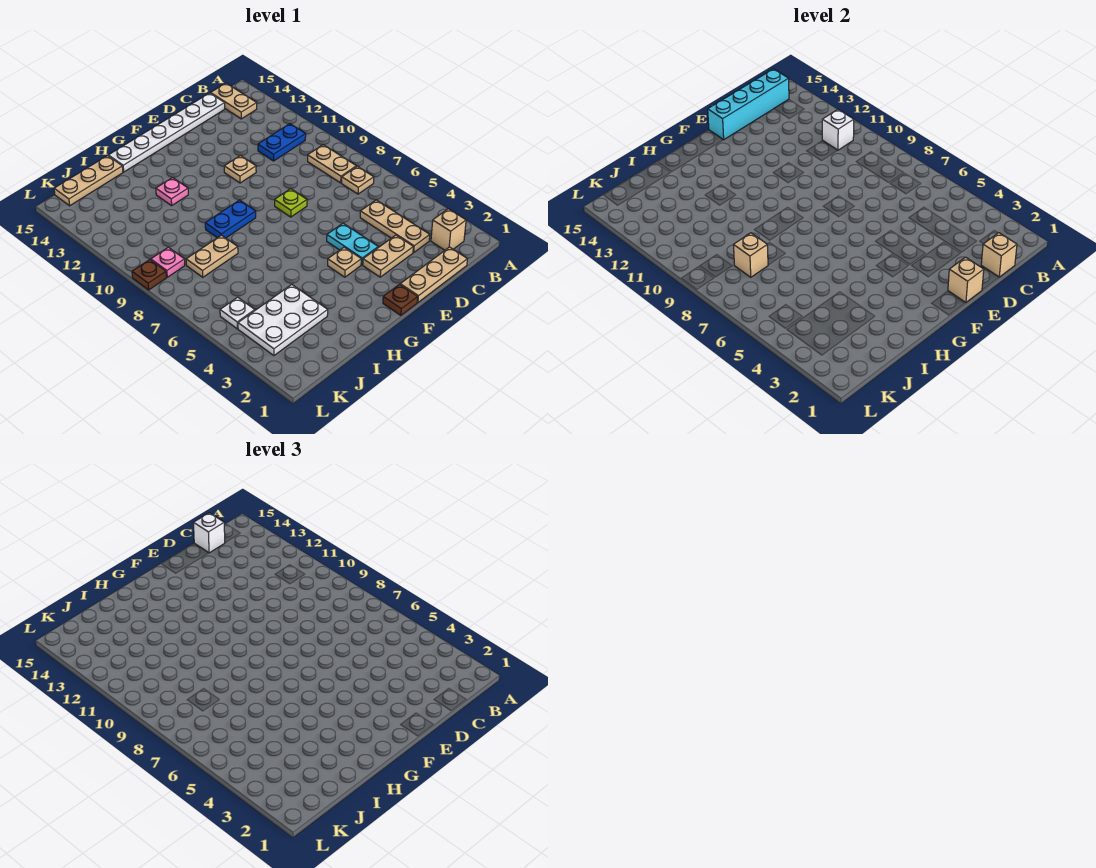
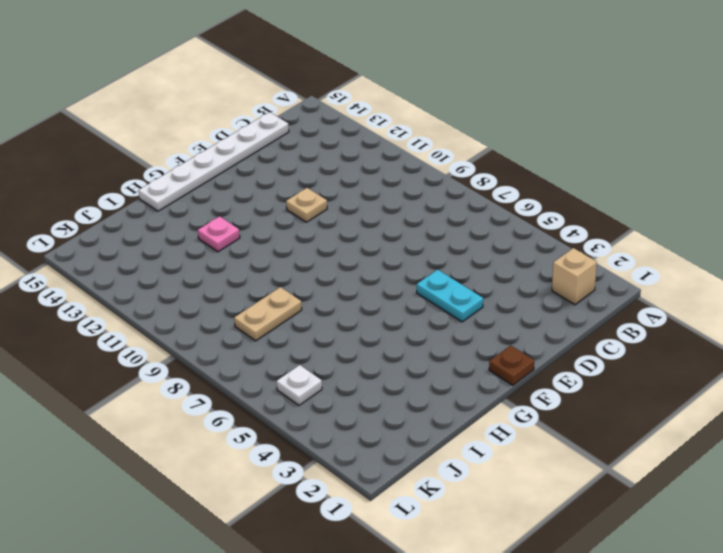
none -> tan 1x1 plate [342,166,374,194]
none -> tan 1x2 plate [308,145,356,183]
none -> blue 1x2 plate [258,124,306,161]

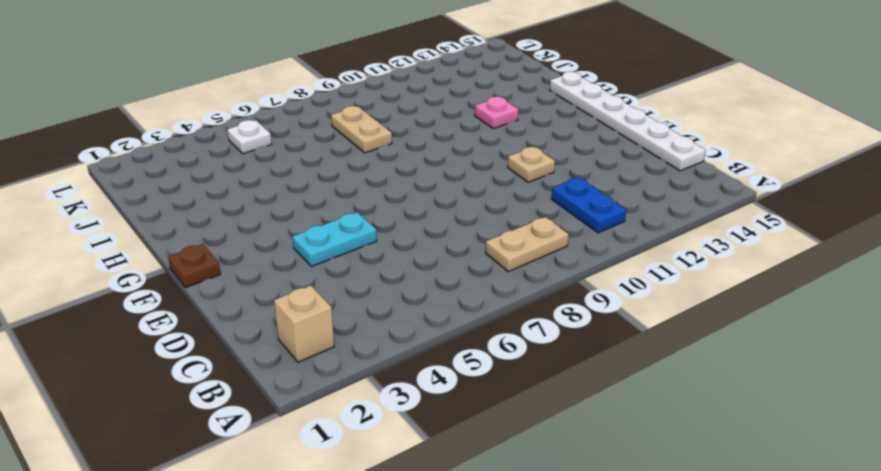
none -> tan 1x1 plate [342,166,374,194]
none -> tan 1x2 plate [211,83,257,119]
none -> tan 1x3 plate [400,247,467,302]

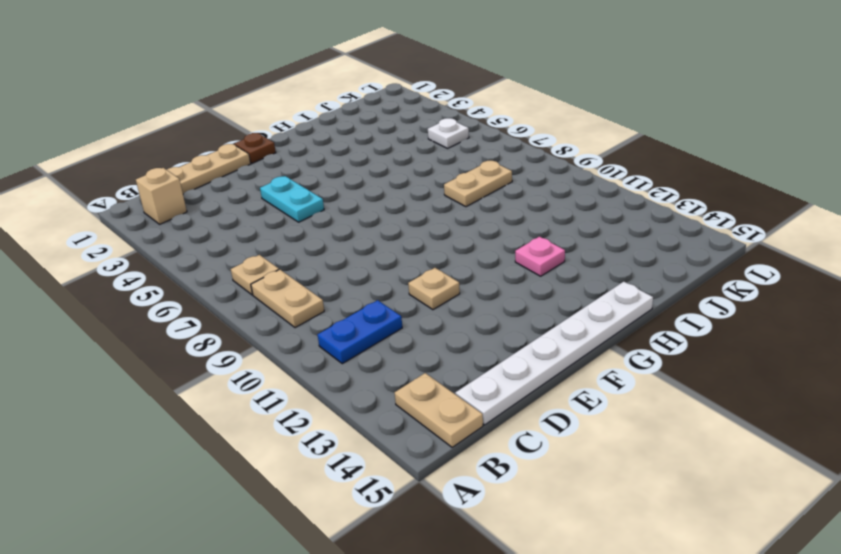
none -> tan 1x3 plate [360,200,430,252]
none -> tan 1x2 plate [363,235,413,277]
none -> lime 1x1 plate [275,189,307,217]

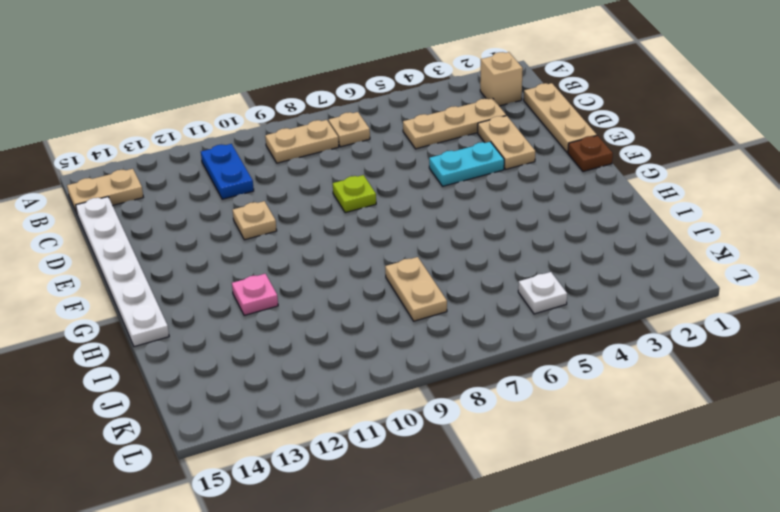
none -> tan 1x1 plate [328,247,361,277]
none -> blue 1x2 plate [205,200,256,238]
none -> white 2x3 plate [238,285,328,356]

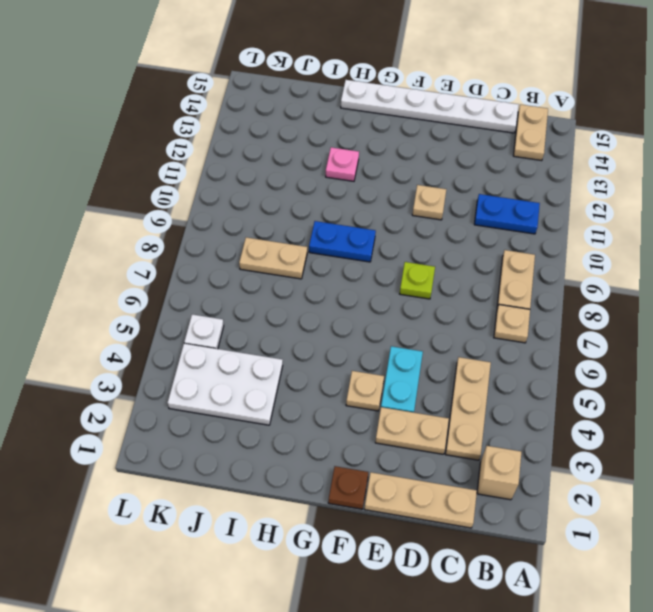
none -> tan 1x3 plate [54,156,123,206]
none -> pink 1x1 plate [151,247,185,277]
none -> brown 1x1 plate [132,260,166,290]

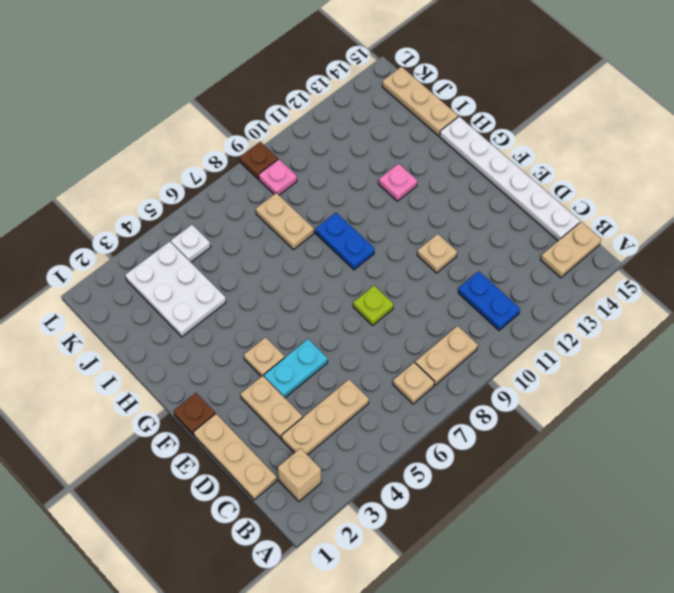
none -> white 1x1 brick [822,109,854,150]
none -> cyan 1x4 brick [708,69,789,140]
none -> tan 1x1 brick [981,233,1017,277]

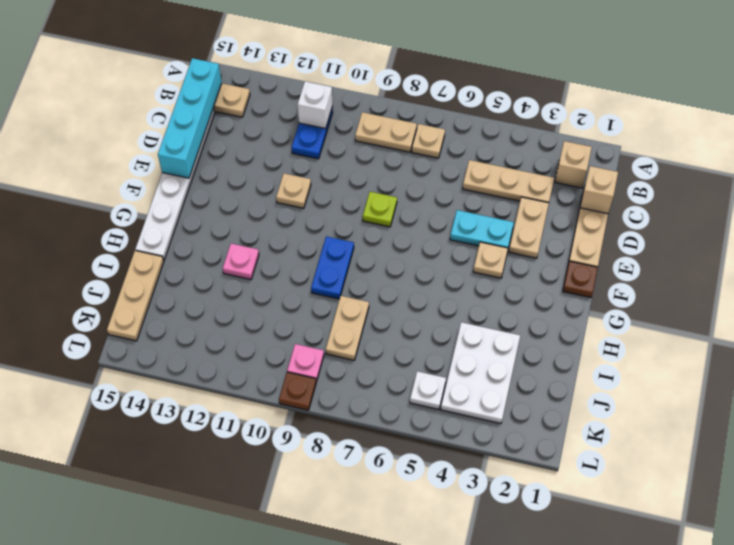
none -> tan 1x1 brick [948,257,984,302]
none -> tan 1x1 brick [734,233,768,277]
none -> white 1x1 brick [194,513,225,553]

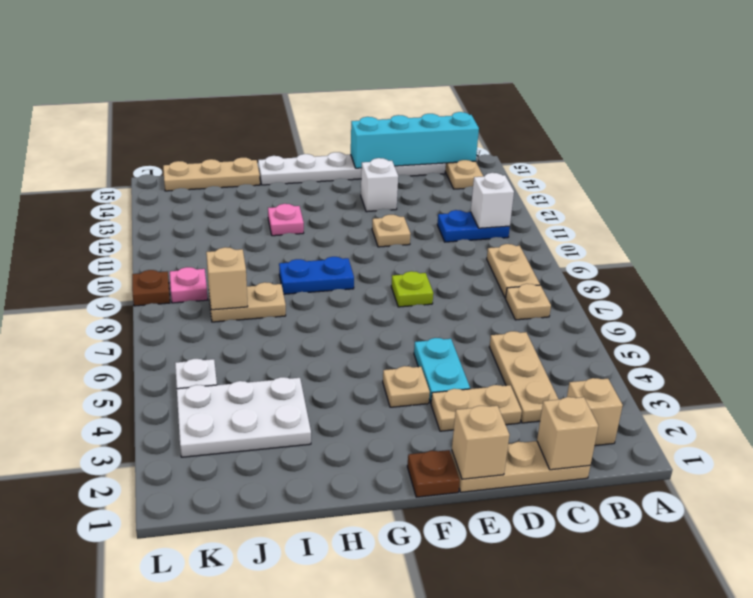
white 1x1 brick [361,158,398,212] -> white 1x1 brick moved to [194,513,225,553]

